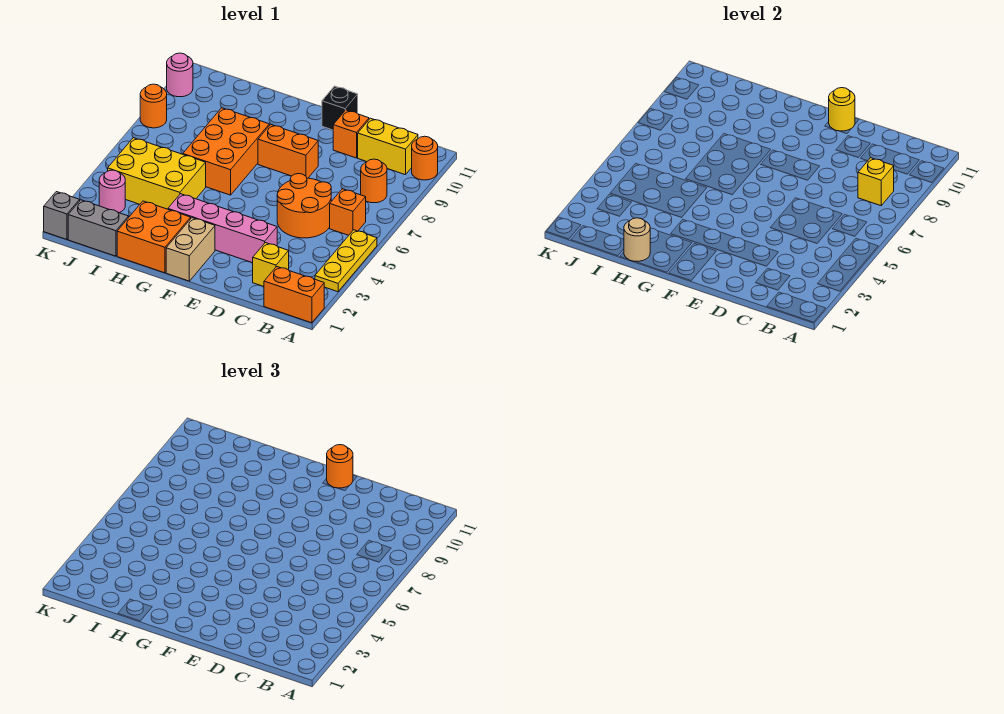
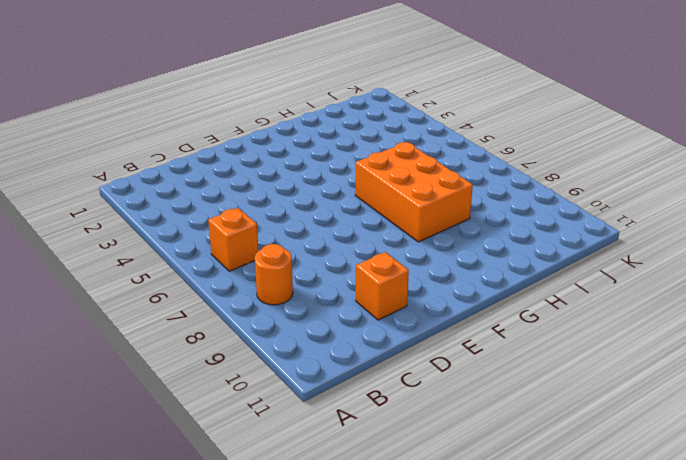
none -> orange 1x2 brick [264,267,324,323]
none -> yellow 1x3 plate [315,230,377,292]
none -> orange 1x1 round brick [412,136,438,180]

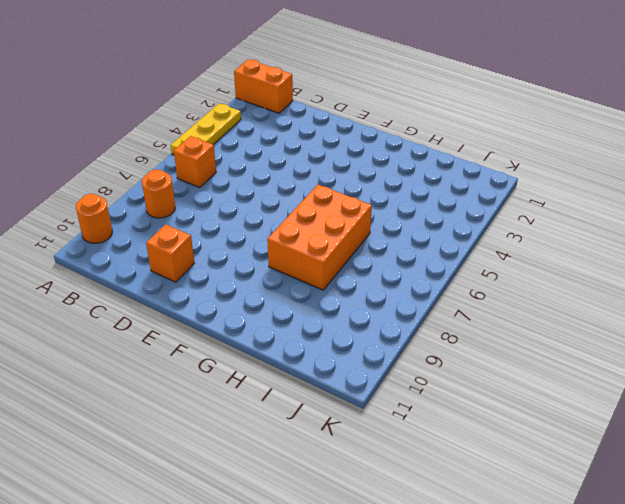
none -> yellow 1x2 brick [358,118,418,175]
none -> yellow 1x1 brick [253,243,289,286]
none -> orange 2x2 round brick [277,174,331,238]

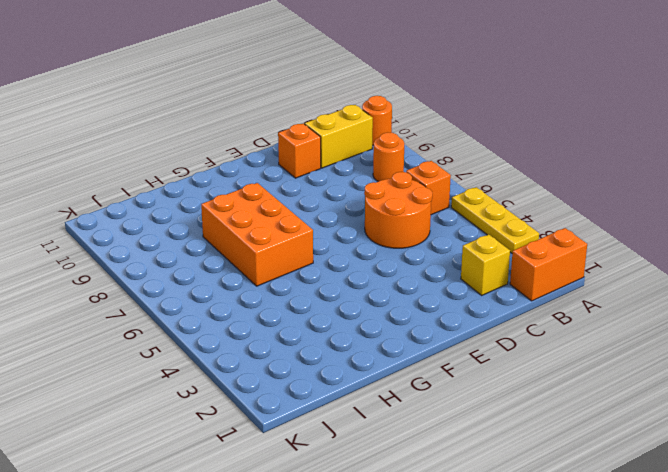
none -> pink 1x4 brick [168,194,277,263]
none -> orange 1x2 brick [258,124,318,178]
none -> black 1x1 brick [322,86,358,130]

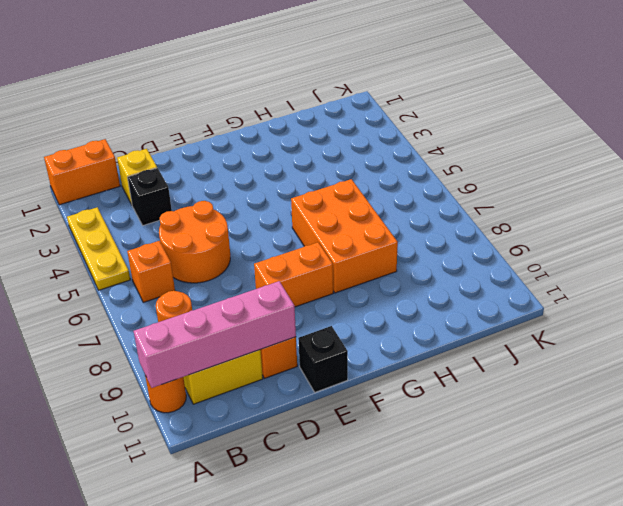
pink 1x4 brick [134,281,296,388] -> pink 1x4 brick moved to [168,194,277,263]
black 1x1 brick [128,168,172,225] -> none
none -> tan 1x2 brick [166,218,215,281]
none -> orange 2x2 brick [117,201,191,273]
none -> yellow 2x3 brick [108,138,206,209]

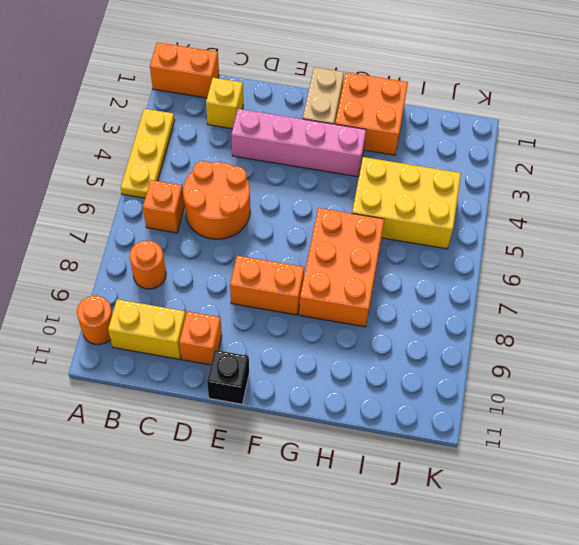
none -> grey 1x2 brick [68,200,129,256]
none -> pink 1x1 round brick [99,170,125,213]
none -> grey 1x1 brick [44,192,80,239]

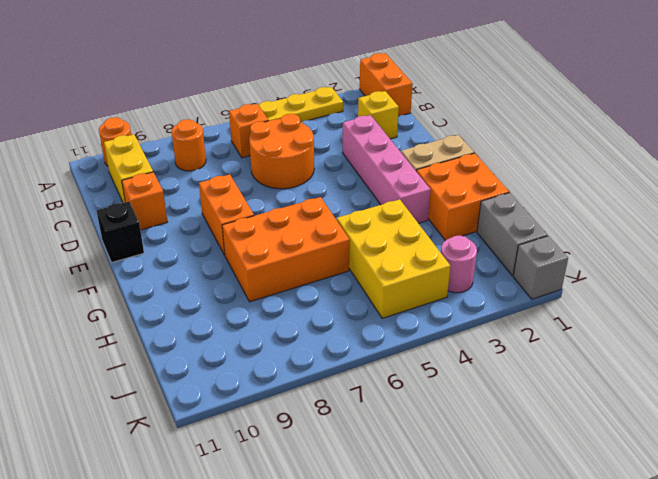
none -> orange 1x1 round brick [140,84,167,128]
none -> pink 1x1 round brick [167,53,193,97]
none -> yellow 1x1 brick [858,158,894,206]

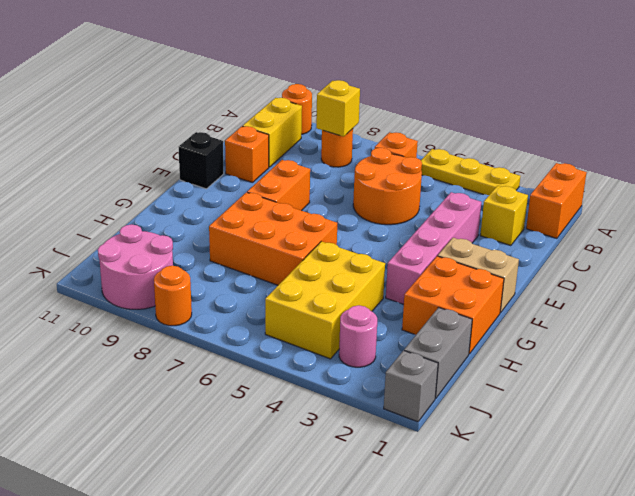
pink 2x2 round brick [98,224,173,309] -> pink 1x1 round brick [167,53,193,97]
none -> yellow 1x1 round brick [829,88,855,131]
none -> tan 1x1 round brick [624,218,650,261]
none -> orange 1x1 round brick [327,445,353,488]

